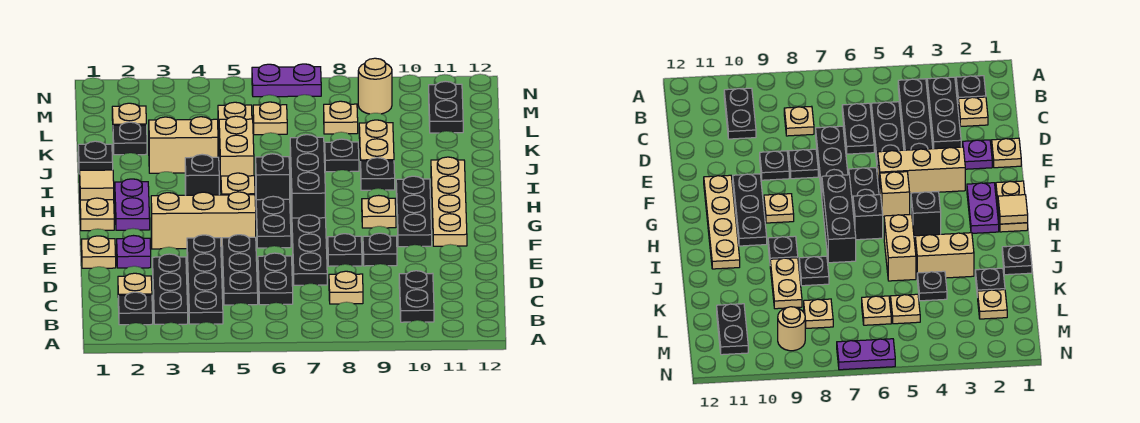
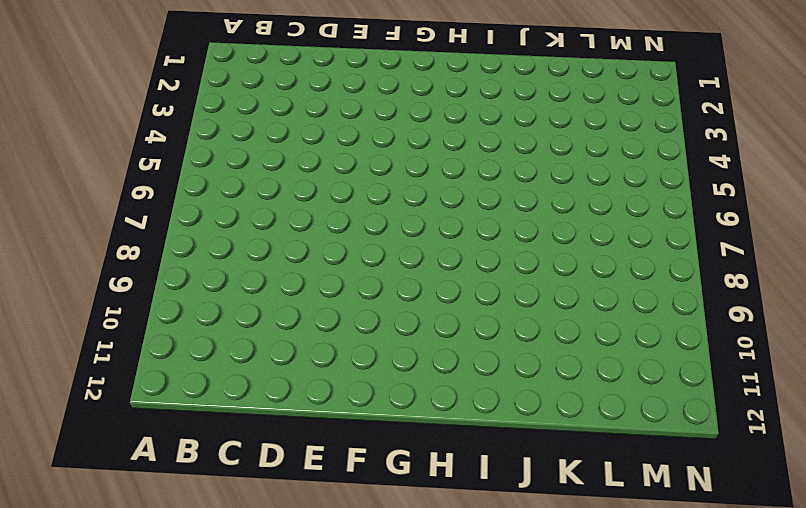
none -> black 1x1 plate [118,292,153,325]
none -> black 1x3 plate [152,254,188,324]
none -> black 1x4 plate [187,235,223,324]
none -> black 1x2 plate [399,271,434,322]

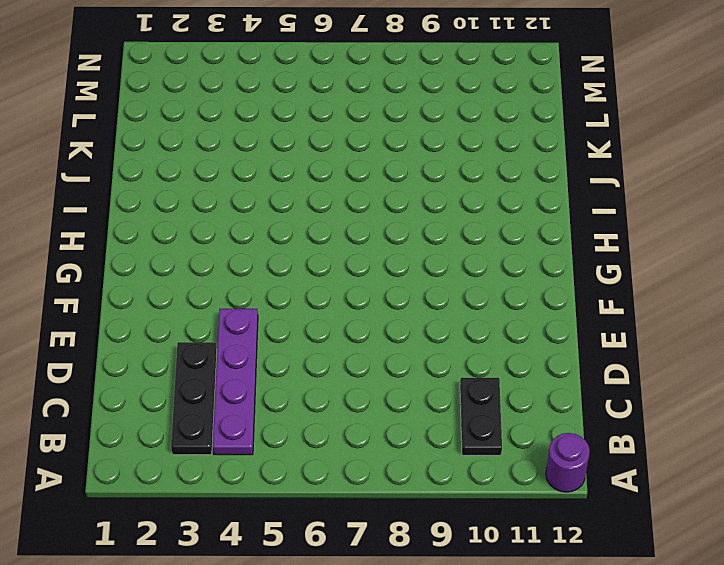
purple 1x1 round brick [546,433,590,492] -> none
purple 1x4 plate [213,309,258,455] -> black 1x4 plate [187,235,223,324]
none -> black 1x1 plate [118,292,153,325]
none -> tan 1x1 plate [118,273,152,295]
none -> black 1x3 plate [222,235,258,305]
none -> black 1x2 plate [258,253,293,305]

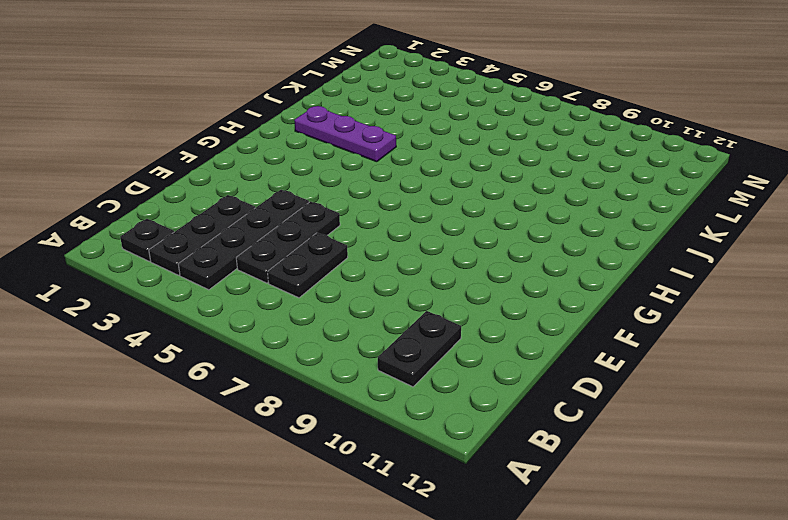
purple 1x3 plate [294,106,396,162] -> none
none -> tan 1x1 plate [118,273,152,295]
none -> tan 1x1 plate [329,271,363,304]
none -> black 1x3 plate [292,215,327,285]
none -> tan 1x1 plate [81,236,116,268]

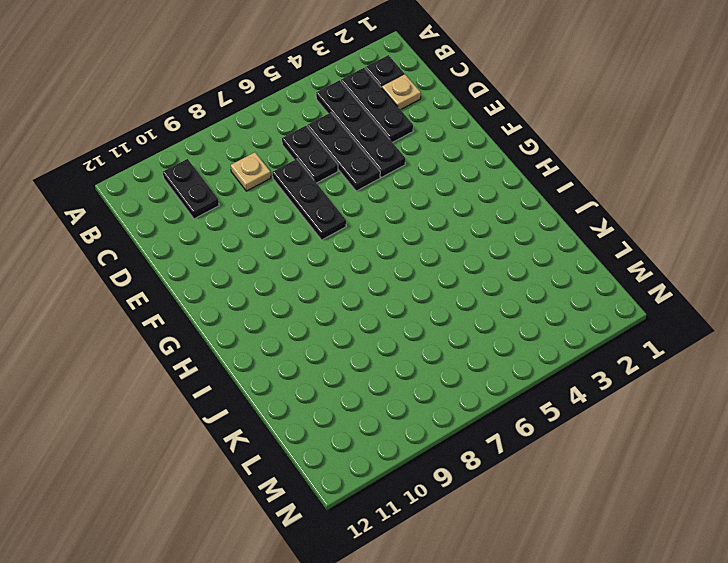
none -> tan 1x1 plate [81,236,116,268]
none -> purple 1x1 plate [117,236,151,268]
none -> black 1x1 plate [328,234,362,266]
none -> black 1x1 plate [363,233,397,266]

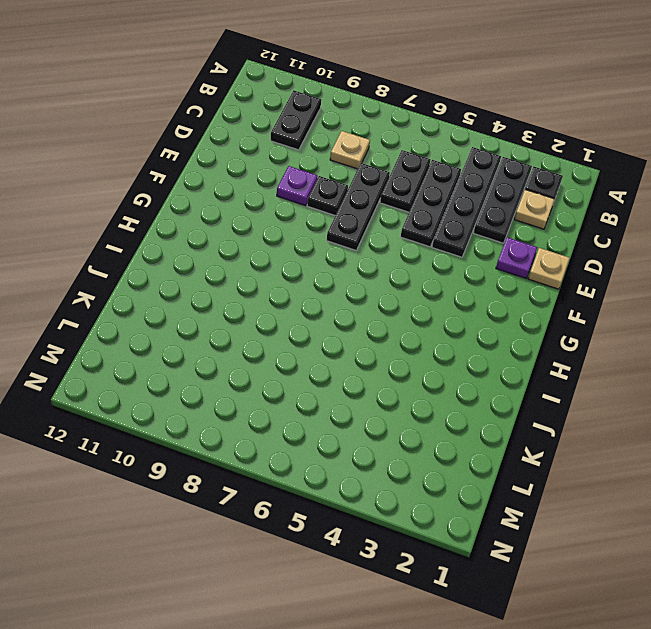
purple 1x1 plate [277,166,317,206] -> black 1x1 plate [363,233,397,266]
none -> tan 1x3 brick [151,192,256,249]
none -> black 1x2 plate [256,196,291,248]
none -> black 1x3 plate [396,176,432,247]
none -> tan 1x4 plate [431,157,467,246]

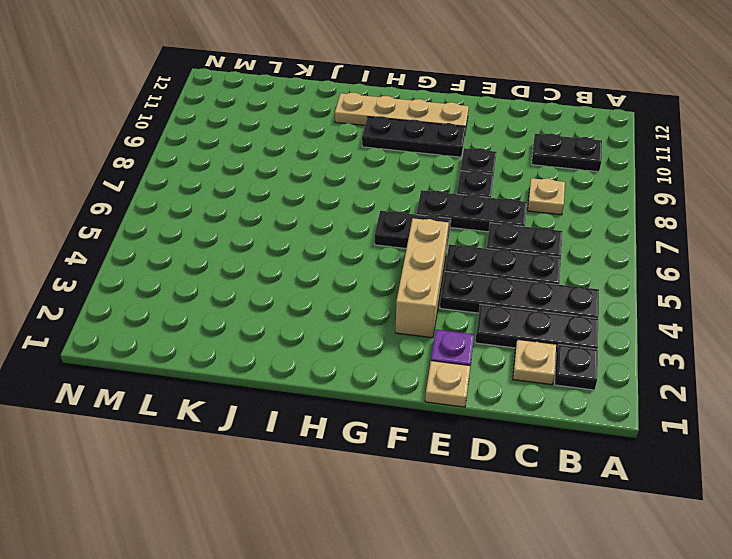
none -> tan 1x2 plate [80,198,114,231]
none -> purple 1x2 plate [115,179,150,230]
none -> tan 1x1 brick [221,173,255,195]
none -> black 1x3 brick [290,135,325,218]

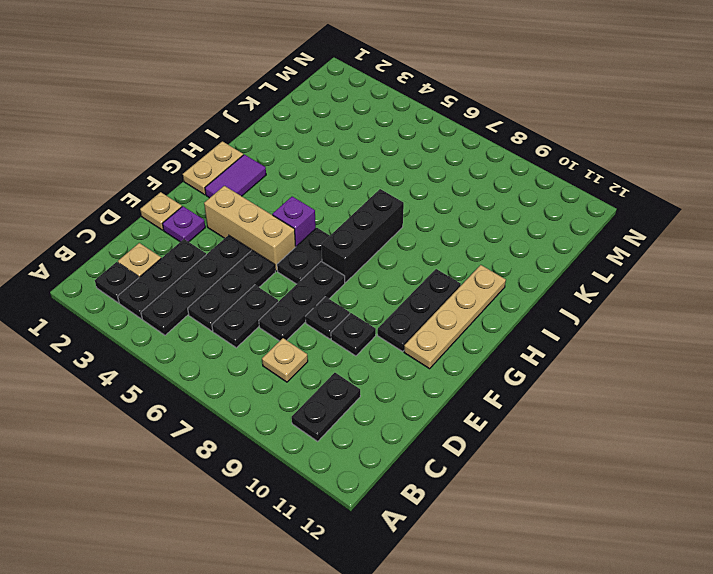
purple 1x2 tile [205,154,266,198] -> purple 1x2 plate [115,179,150,230]
purple 1x1 brick [272,197,316,246] -> tan 1x1 brick [221,173,255,195]
none -> tan 1x1 plate [362,195,396,228]
none -> black 1x1 brick [185,154,219,195]
none -> black 1x1 brick [256,154,290,200]
none -> tan 1x2 brick [219,116,254,191]

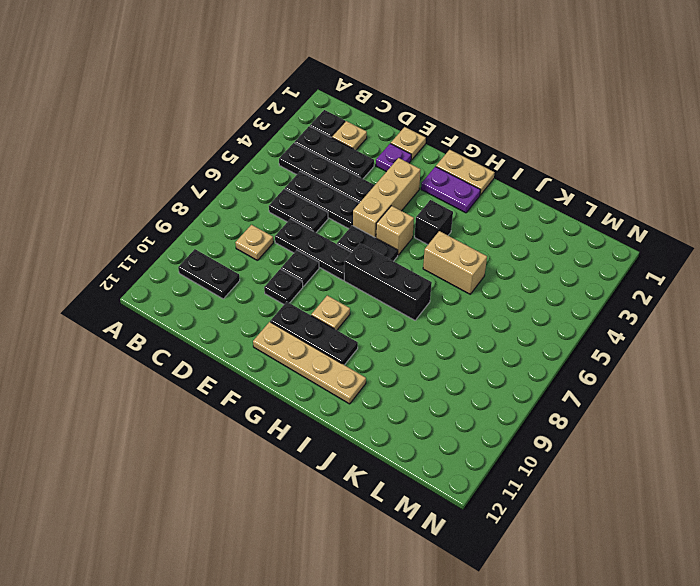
none -> black 1x1 brick [256,154,290,200]
none -> black 1x1 plate [361,158,395,190]
none -> black 1x1 plate [78,141,113,174]
none -> tan 1x2 brick [149,117,218,173]

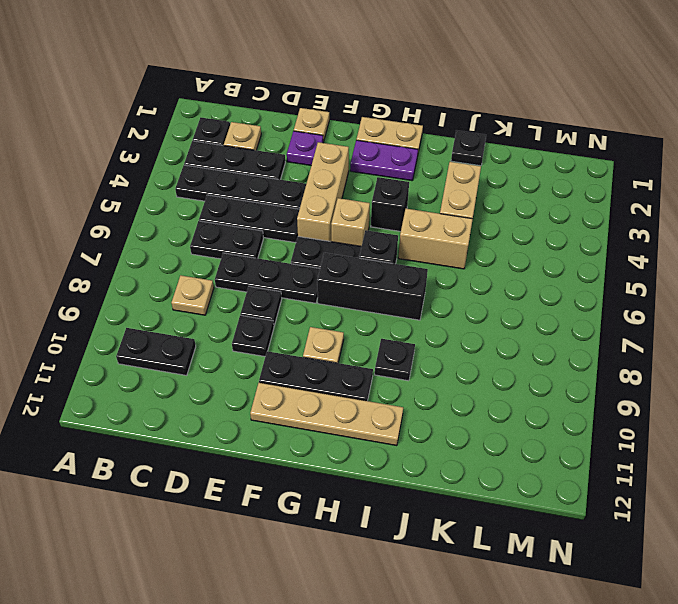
none -> black 1x1 plate [325,139,359,172]
none -> tan 1x2 plate [359,120,394,170]
none -> black 1x1 plate [113,122,147,155]
none -> black 1x1 plate [917,271,947,301]

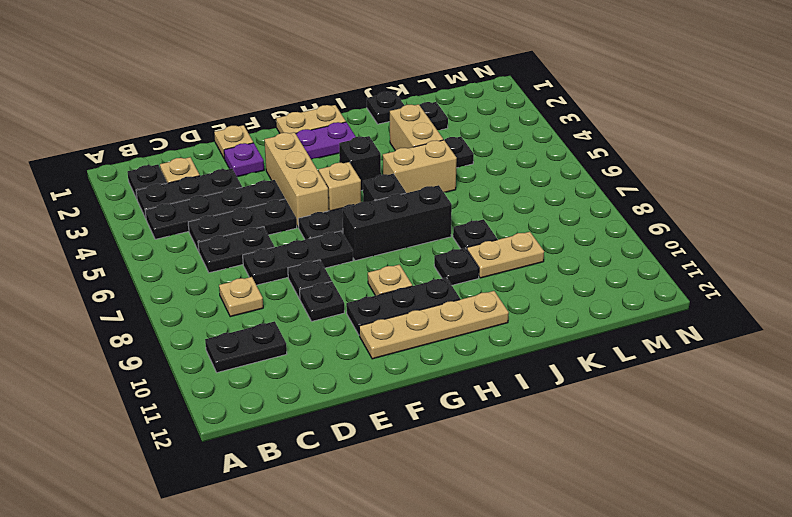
none -> tan 1x1 plate [112,103,146,125]
none -> tan 1x1 plate [218,102,252,132]
none -> tan 1x1 plate [253,102,287,135]
none -> tan 1x1 plate [324,101,358,134]

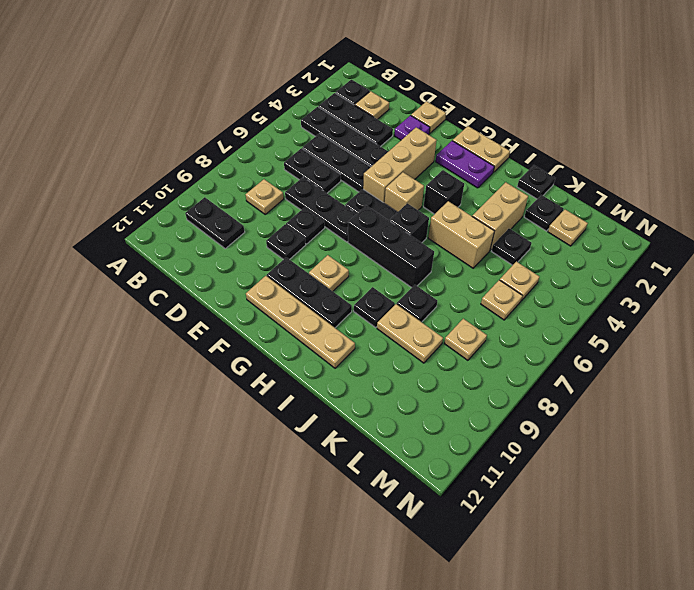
none -> black 1x2 plate [429,81,463,133]
none -> tan 1x1 round brick [358,58,392,114]
none -> purple 1x2 plate [252,64,321,97]
none -> tan 1x1 tile [80,170,114,200]

